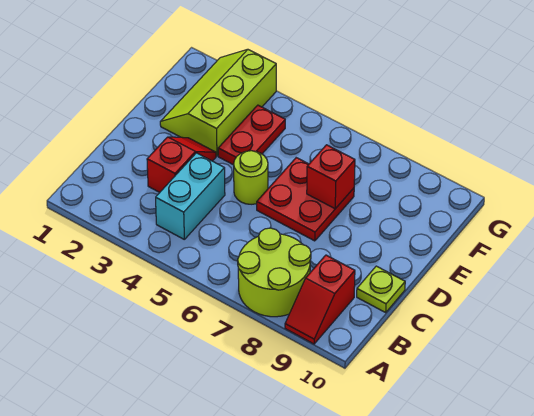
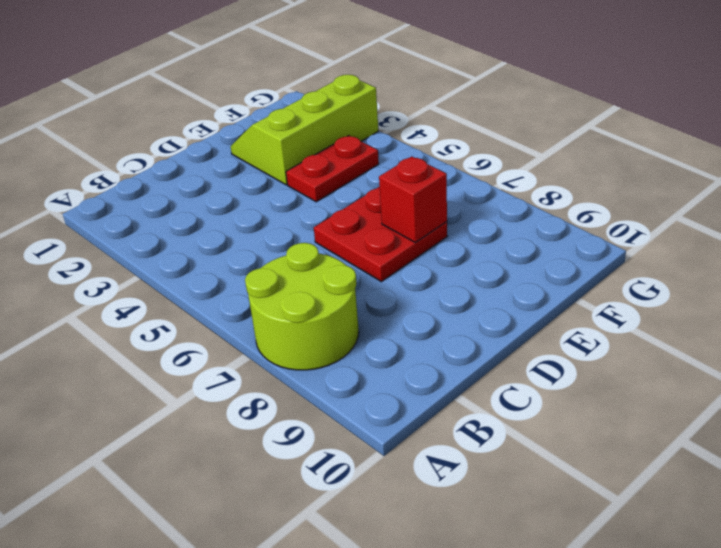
none -> red 1x2 slope [285,255,355,344]
none -> cyan 1x2 brick [156,153,225,239]

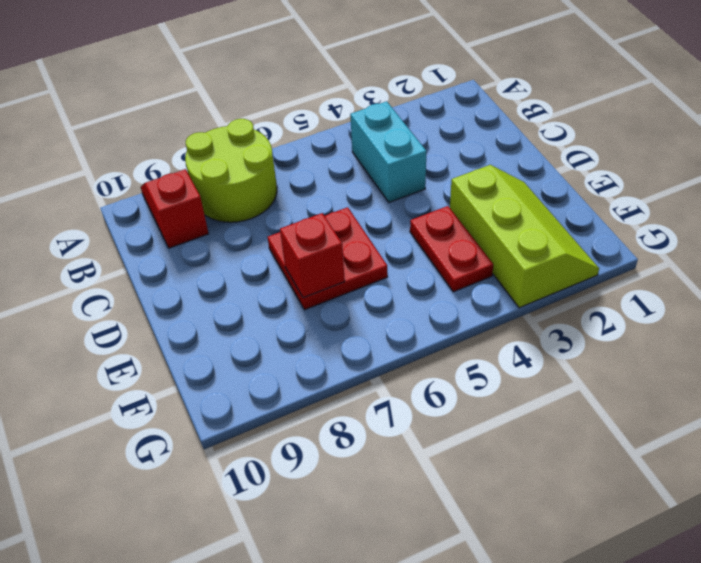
none -> red 1x2 slope [147,137,216,192]
none -> lime 1x1 plate [357,266,405,312]

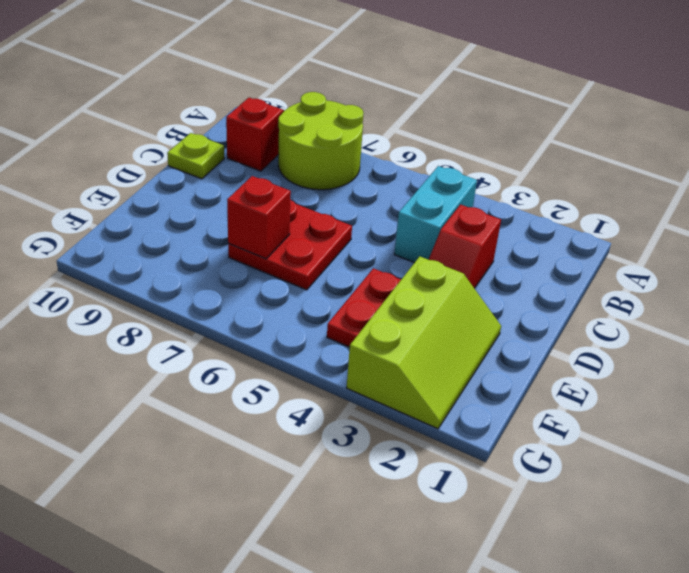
none -> lime 1x1 round brick [234,151,268,204]

